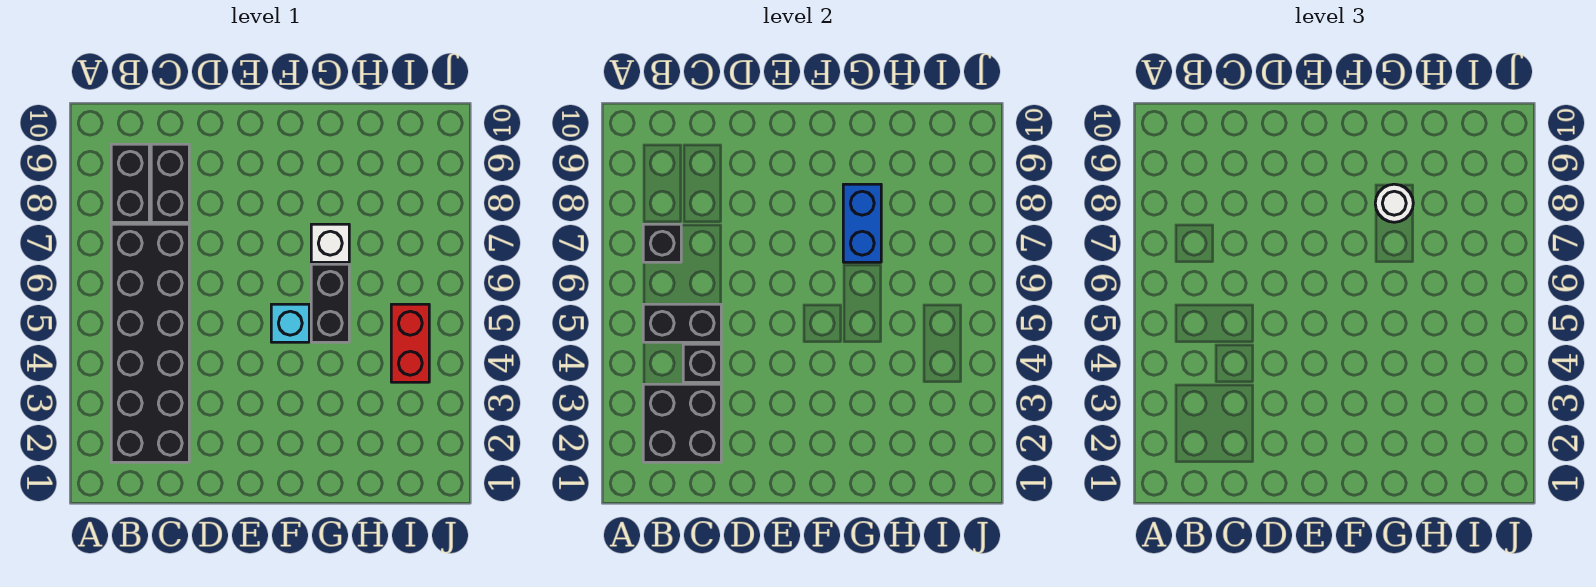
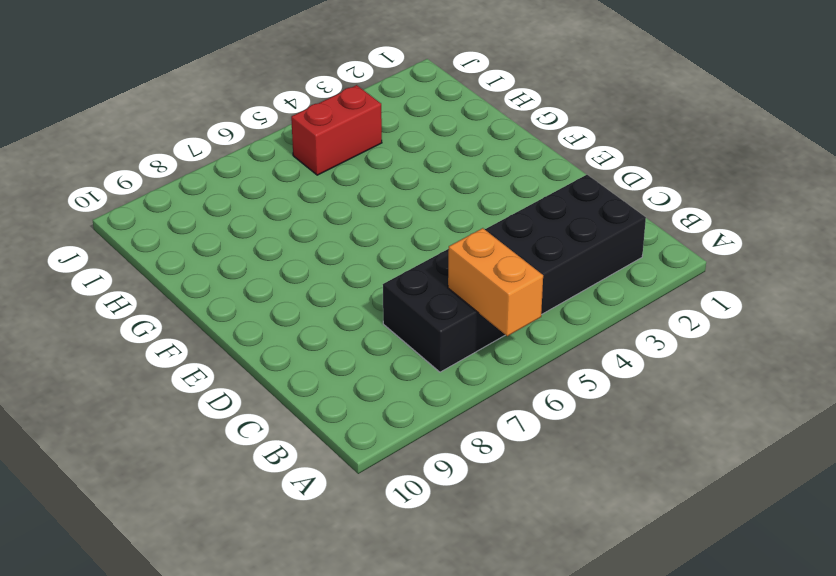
orange 1x2 brick [448,228,543,336] -> none
none -> black 1x2 brick [111,144,149,222]
none -> black 1x2 brick [151,144,189,222]
none -> cyan 1x1 brick [271,304,309,342]

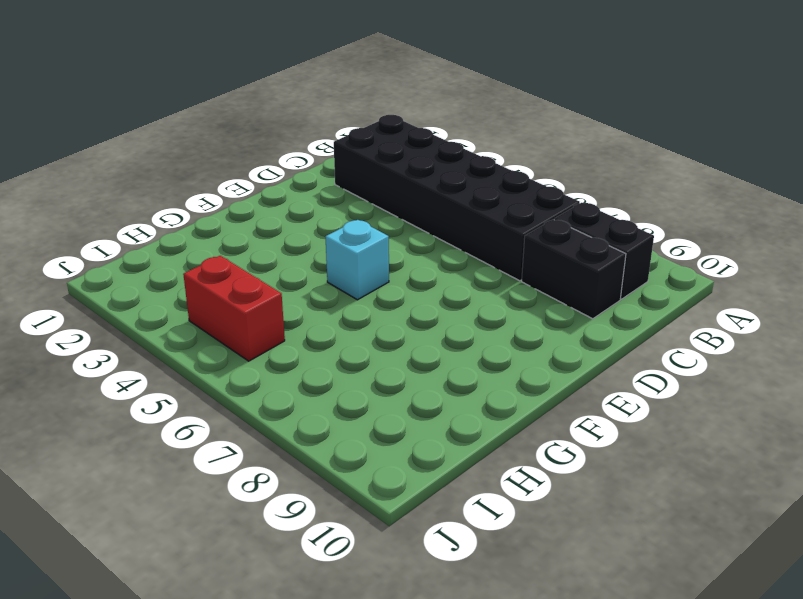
none -> black 1x2 brick [311,264,349,342]
none -> white 1x1 brick [311,224,349,262]
none -> black 2x2 brick [643,384,721,462]

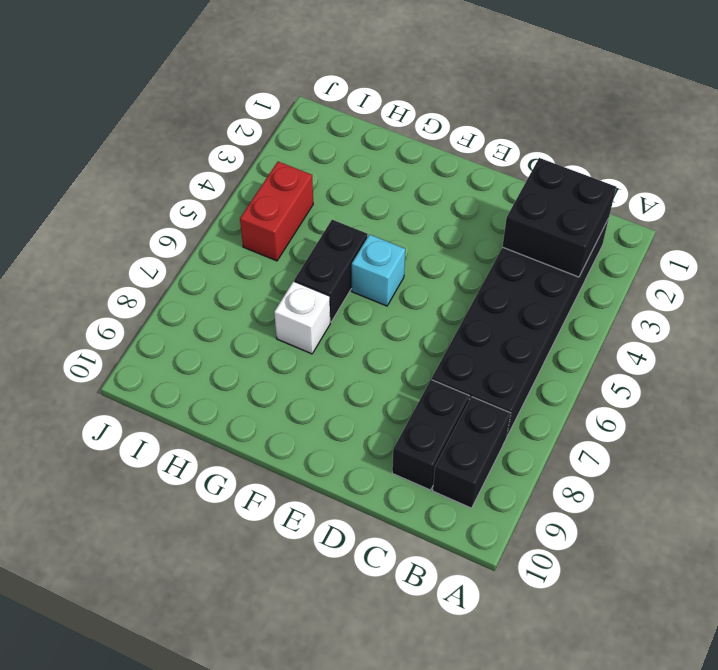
none -> black 1x2 brick [643,304,721,342]
none -> black 1x1 brick [643,224,681,262]
none -> black 1x1 brick [683,344,721,382]

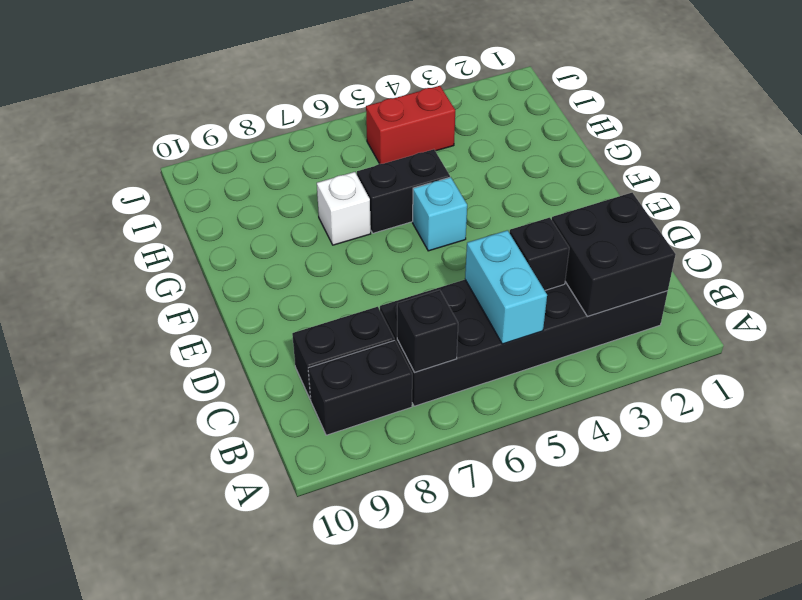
cyan 1x2 brick [465,230,547,344] -> black 1x2 brick [643,304,721,342]
none -> blue 1x2 brick [843,184,881,262]
none -> white 1x1 round brick [1375,184,1413,222]

